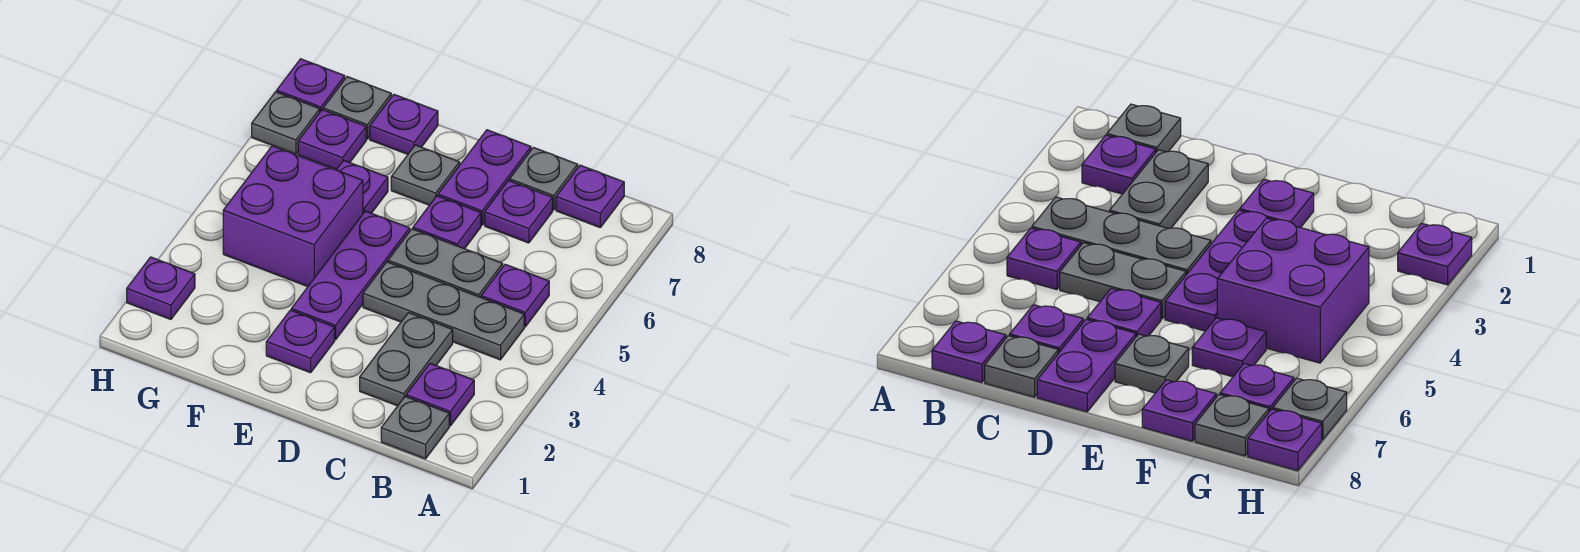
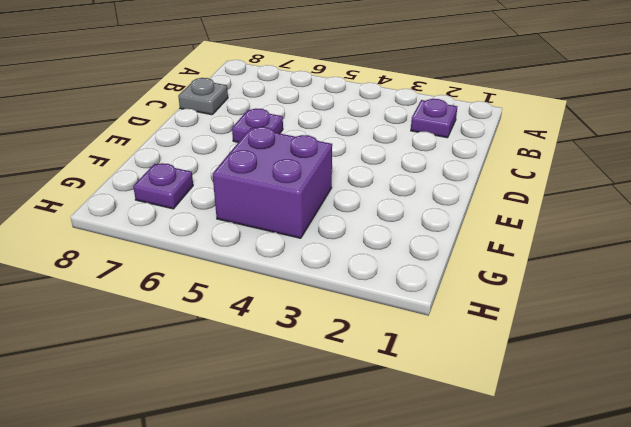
none -> grey 1x1 plate [381,397,449,459]
none -> grey 1x3 plate [363,262,524,360]
none -> purple 1x1 plate [481,264,549,327]

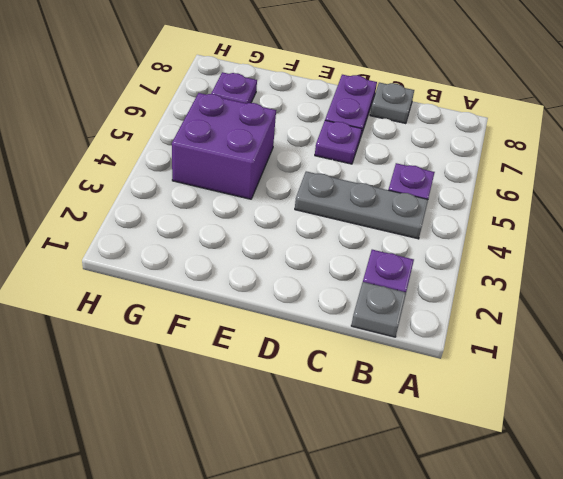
none -> purple 1x1 plate [556,165,624,227]
none -> grey 1x2 plate [360,313,453,406]
none -> grey 1x2 plate [388,229,503,297]

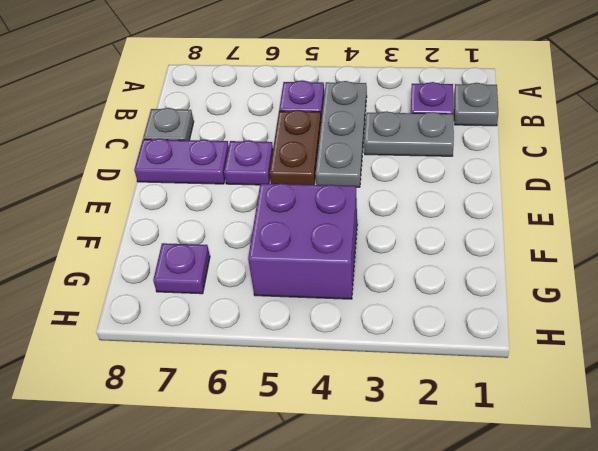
brown 1x2 plate [270,110,321,185] -> grey 1x2 plate [388,229,503,297]
none -> purple 1x1 plate [556,165,624,227]
none -> purple 1x1 plate [485,181,553,243]
none -> purple 1x1 plate [266,310,335,373]

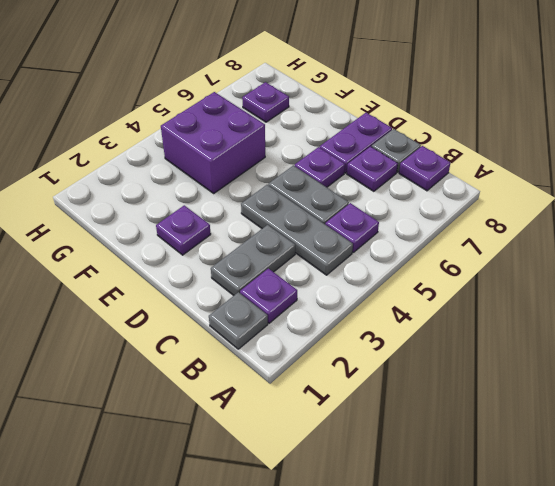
none -> purple 1x3 plate [291,211,410,340]
none -> grey 1x1 plate [391,145,460,205]
none -> purple 1x1 plate [337,161,388,213]

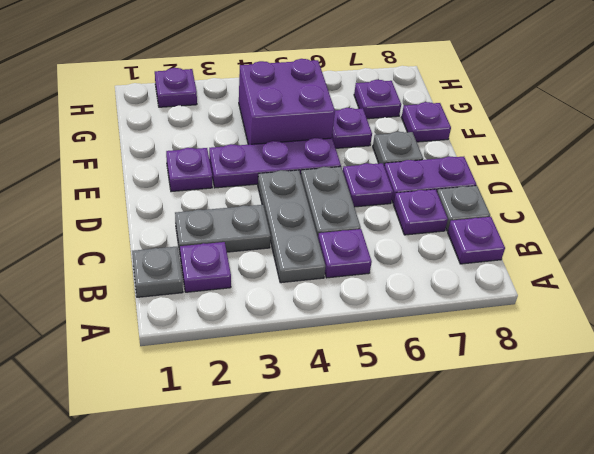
none -> grey 1x1 plate [323,77,391,139]
none -> grey 1x1 plate [252,92,320,154]
none -> purple 1x1 plate [277,59,345,112]

